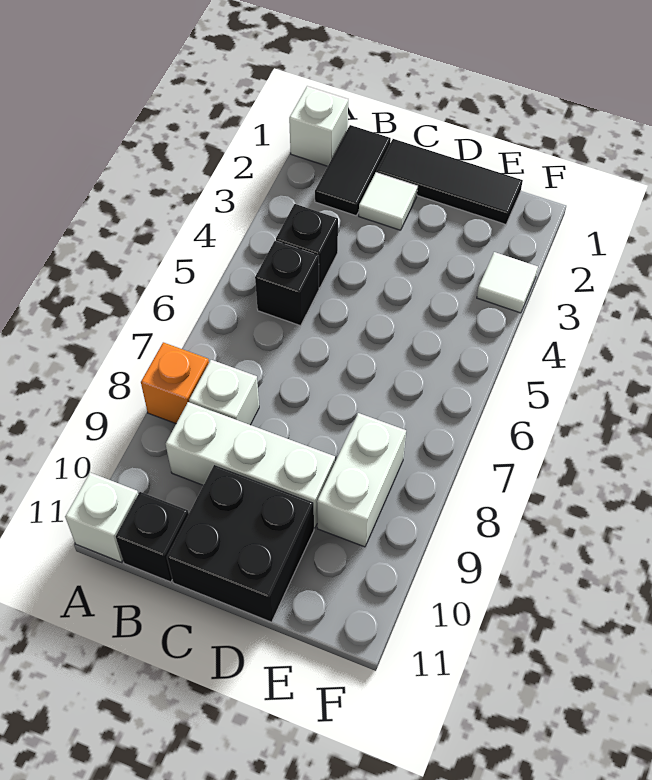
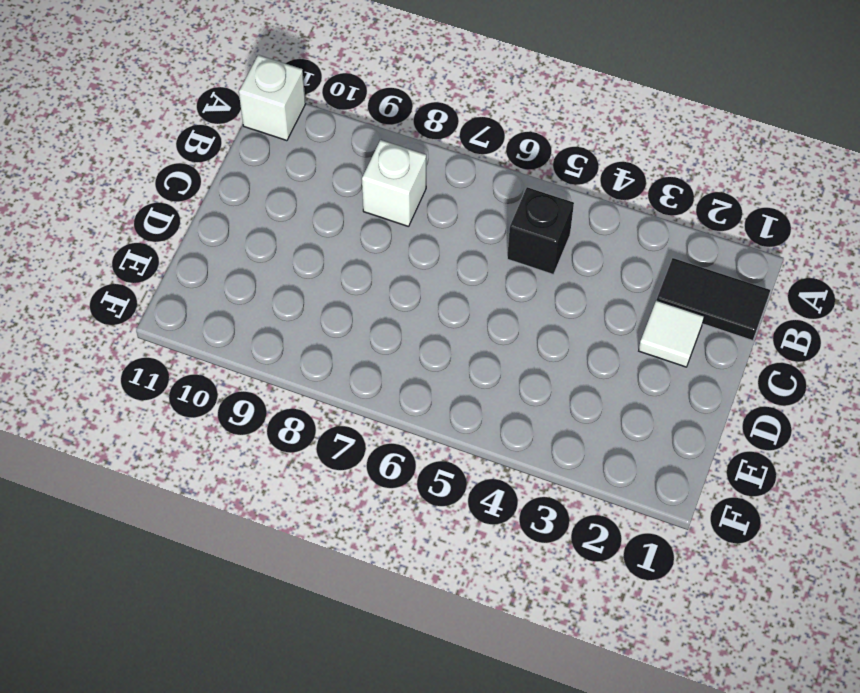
none -> white 1x1 brick [289,86,348,166]
none -> orange 1x1 brick [141,342,209,424]
none -> black 1x1 brick [276,204,338,288]

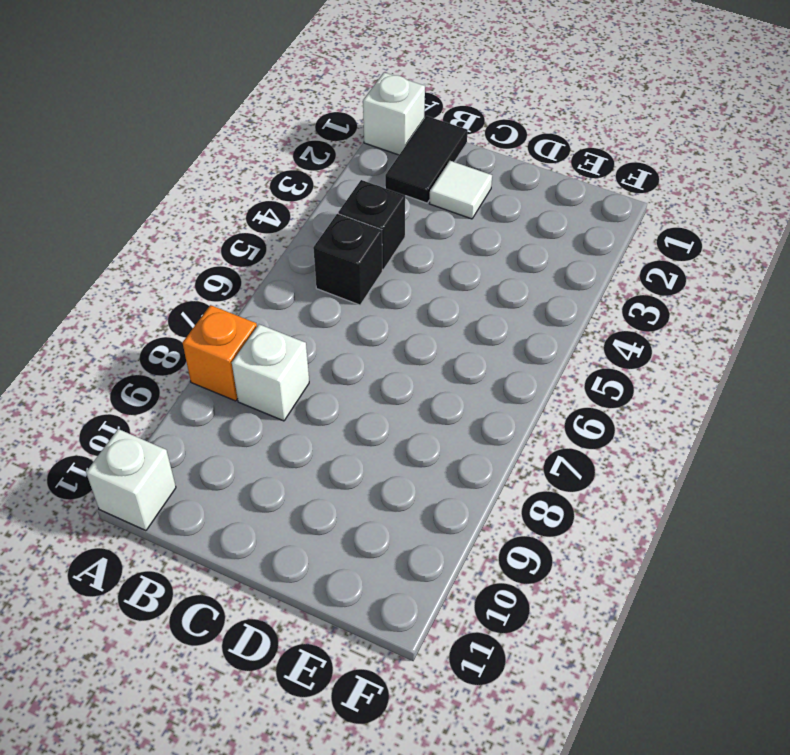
none -> white 1x3 brick [166,402,335,528]
none -> black 1x1 brick [116,492,189,582]
none -> black 1x3 tile [377,139,523,224]

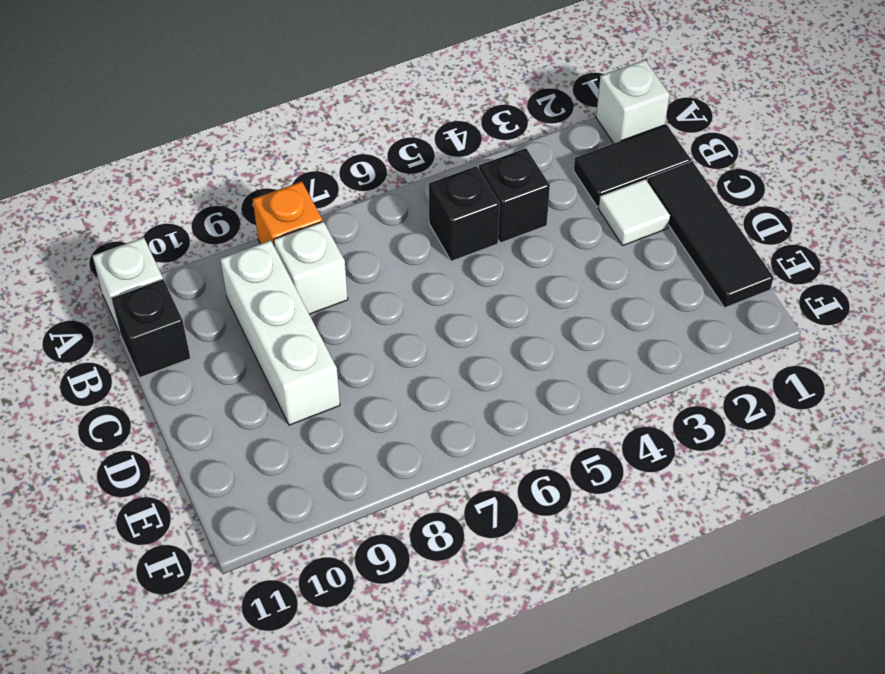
none -> black 2x2 brick [167,465,314,622]
none -> white 1x2 brick [317,413,406,547]
none -> white 1x1 tile [477,252,538,313]

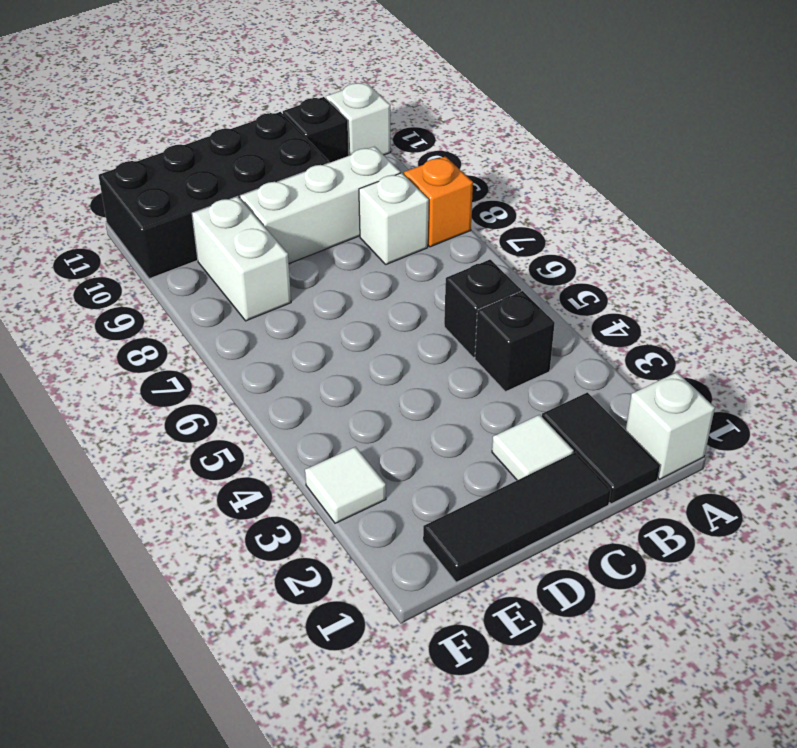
black 2x4 brick [99,112,329,279] -> black 2x2 brick [167,465,314,622]

